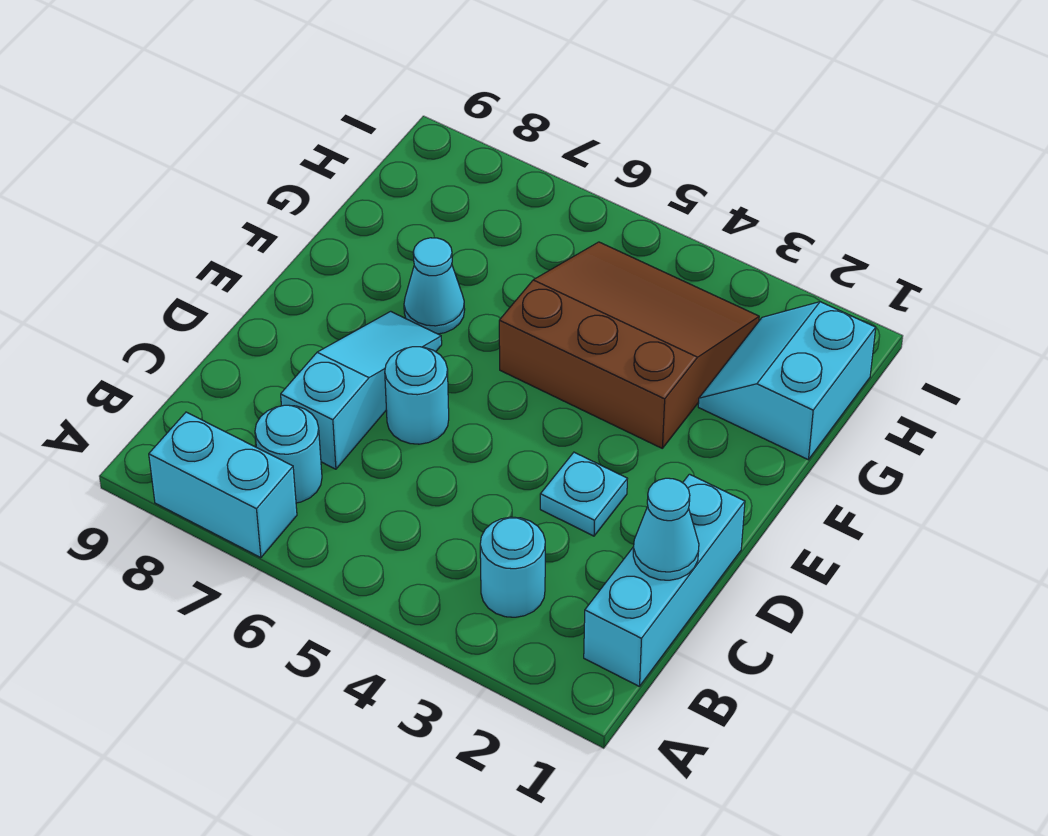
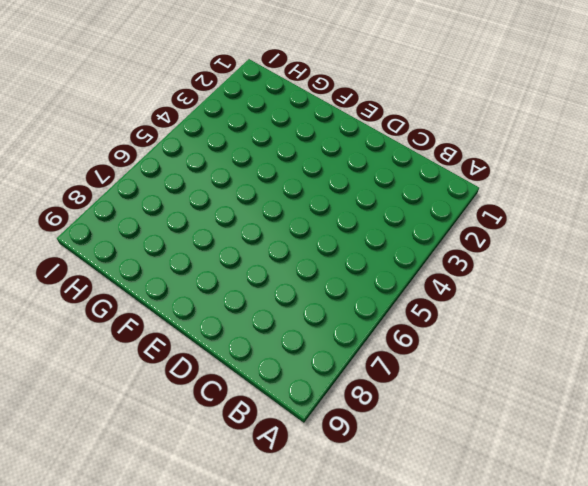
none -> cyan 1x2 brick [149,412,297,558]
none -> cyan 1x3 brick [584,474,745,687]

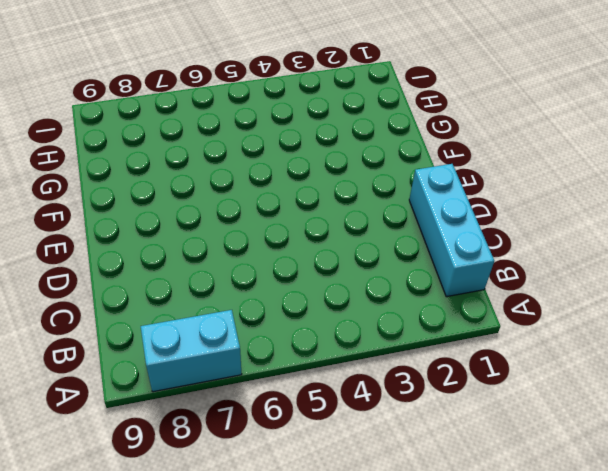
none -> cyan 1x1 round brick [480,517,545,617]
none -> cyan 1x1 round brick [255,405,322,503]

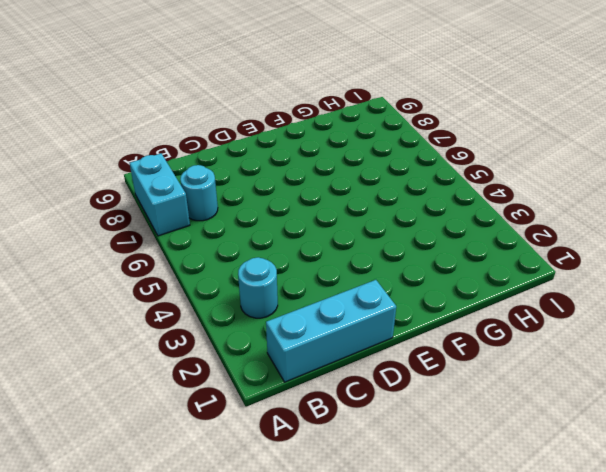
none -> cyan 1x3 slope [281,311,442,469]
none -> cyan 1x1 plate [540,452,627,536]

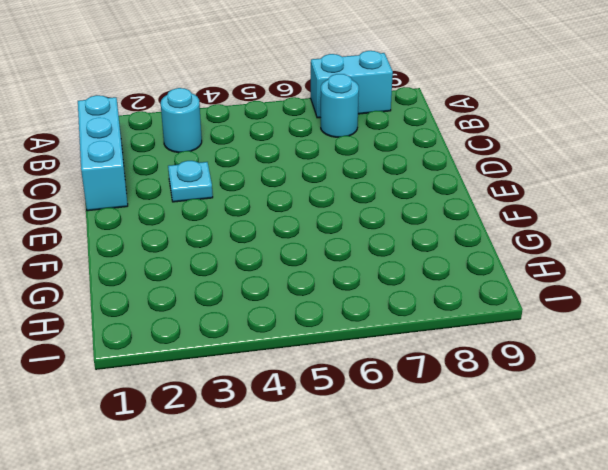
none -> cyan 1x3 slope [281,311,442,469]
none -> cyan 1x1 round brick [385,347,449,444]

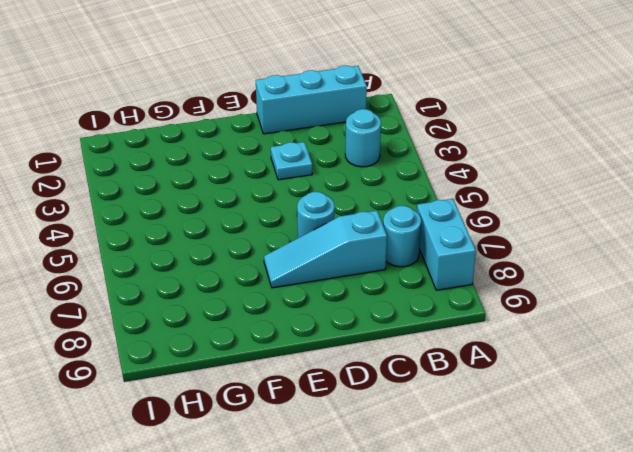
none -> brown 3x3 slope [499,242,759,448]
none -> cyan 1x1 cone [404,238,465,334]

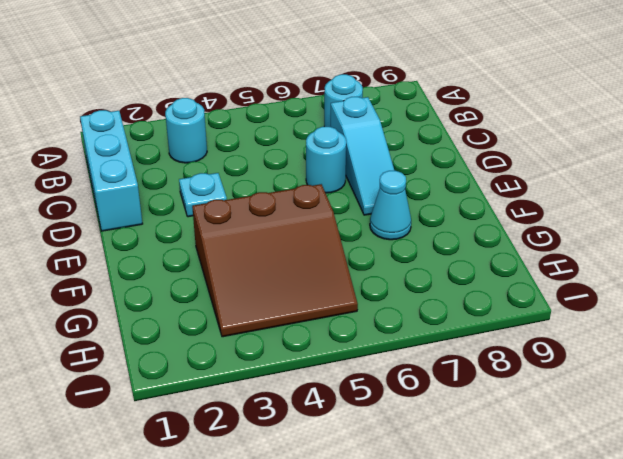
none -> cyan 1x2 brick [149,412,297,558]
none -> cyan 2x2 slope [698,302,876,460]

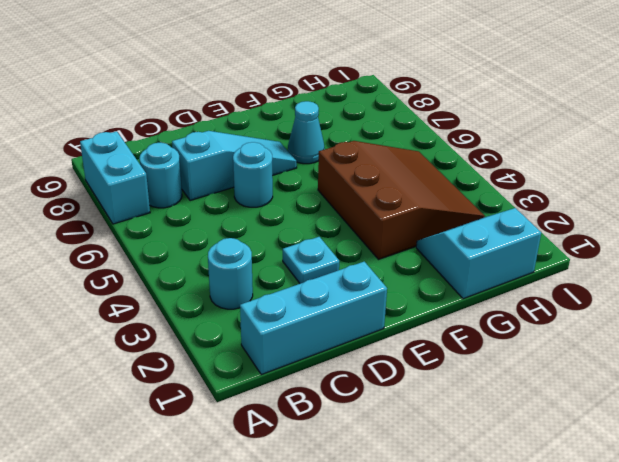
none -> cyan 1x1 cone [633,478,699,580]

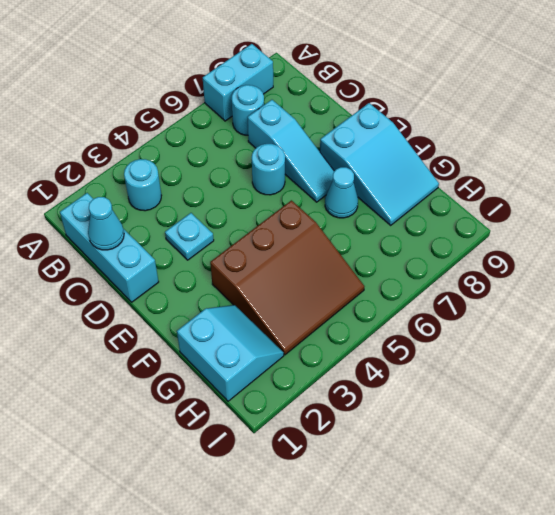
cyan 2x3 slope [320,103,439,225] -> none

